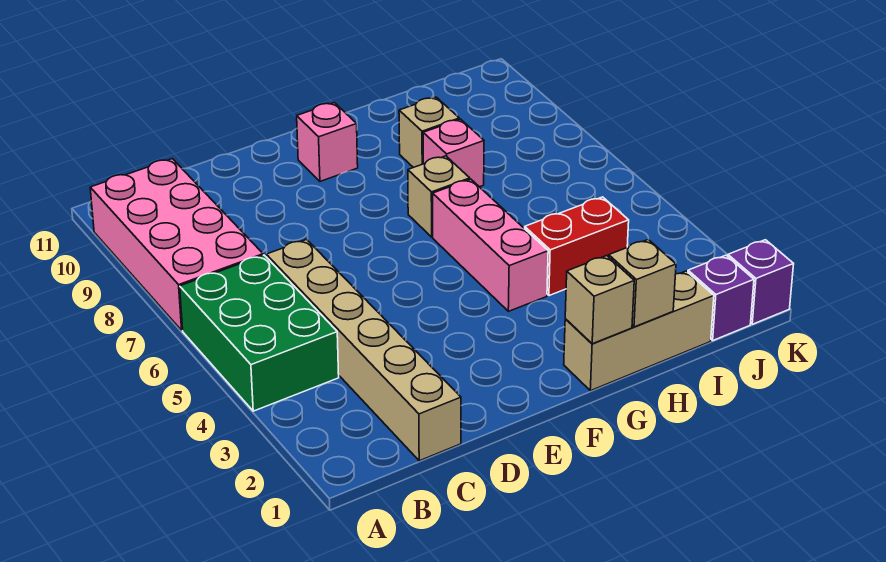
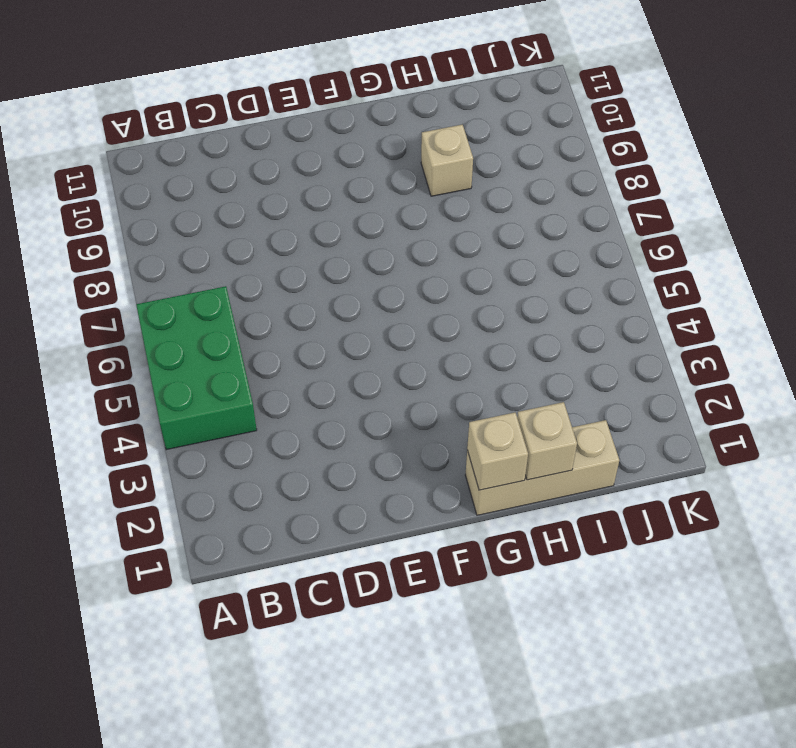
none -> pink 2x4 brick [90,159,263,330]
none -> tan 1x6 brick [266,239,461,461]
none -> pink 1x1 brick [297,103,358,181]

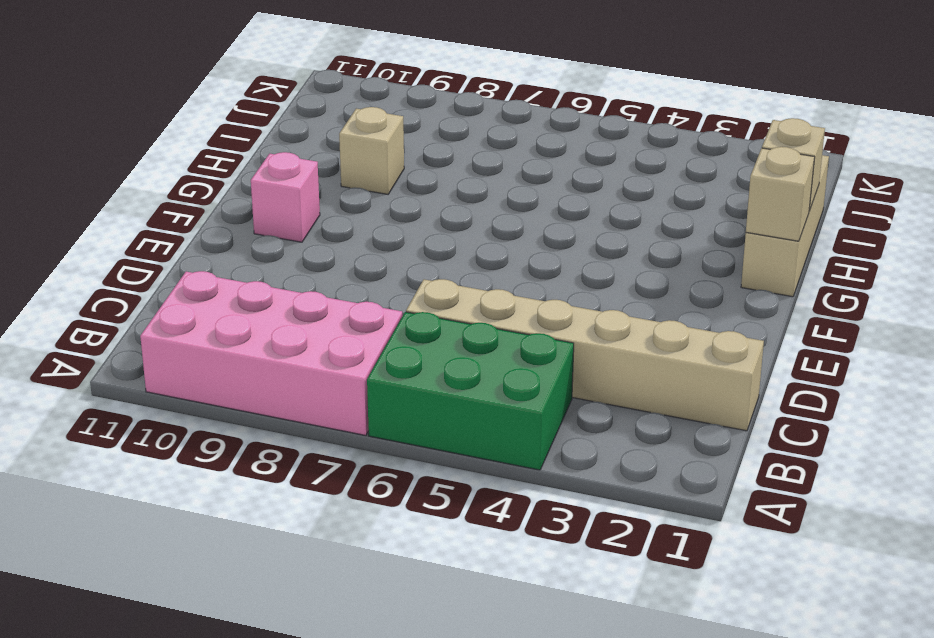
none -> pink 1x3 brick [433,179,548,311]
none -> tan 1x1 brick [408,156,470,237]
none -> red 1x2 brick [525,197,629,296]

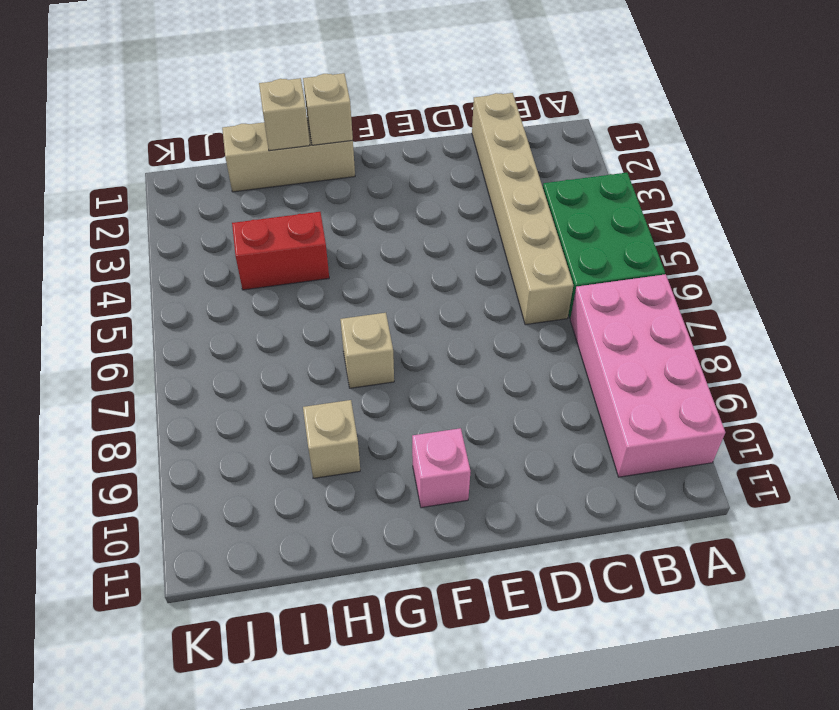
none -> pink 1x3 brick [433,179,548,311]
none -> pink 1x1 brick [423,119,484,187]
none -> purple 1x1 brick [688,255,754,340]

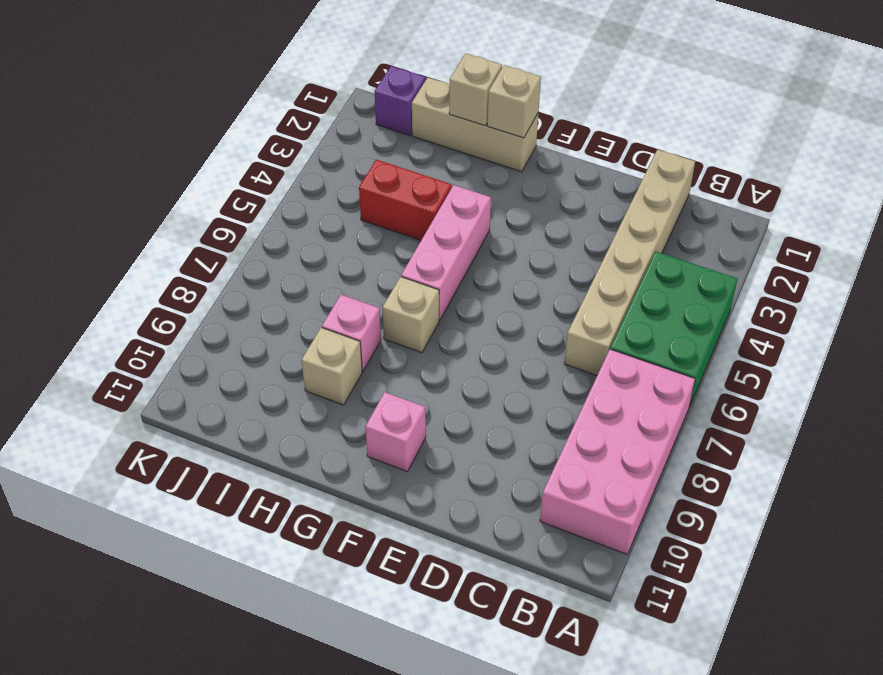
none -> purple 1x1 brick [728,240,794,324]

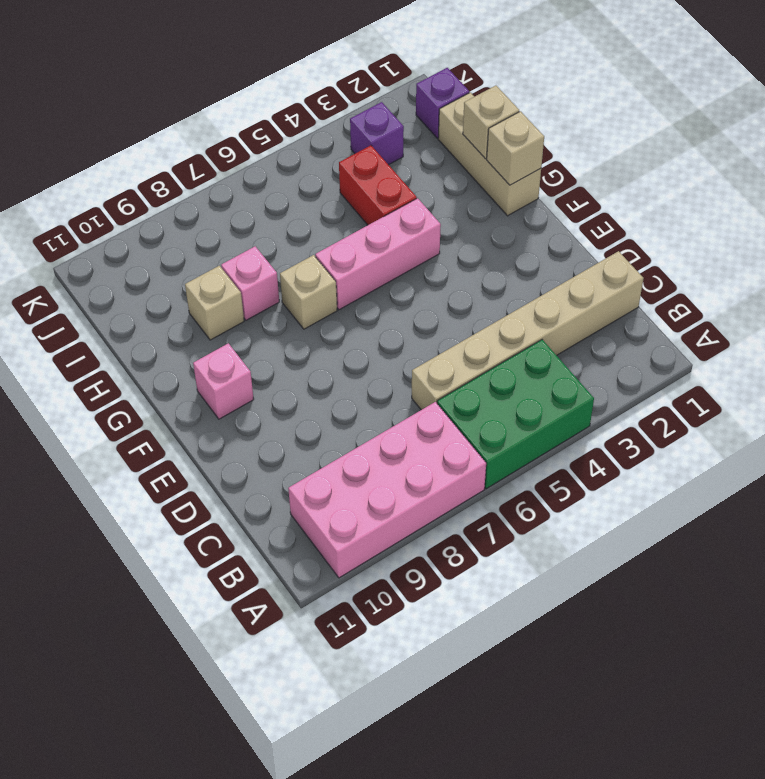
purple 1x1 brick [350,102,404,165] -> purple 1x1 brick moved to [728,240,794,324]

